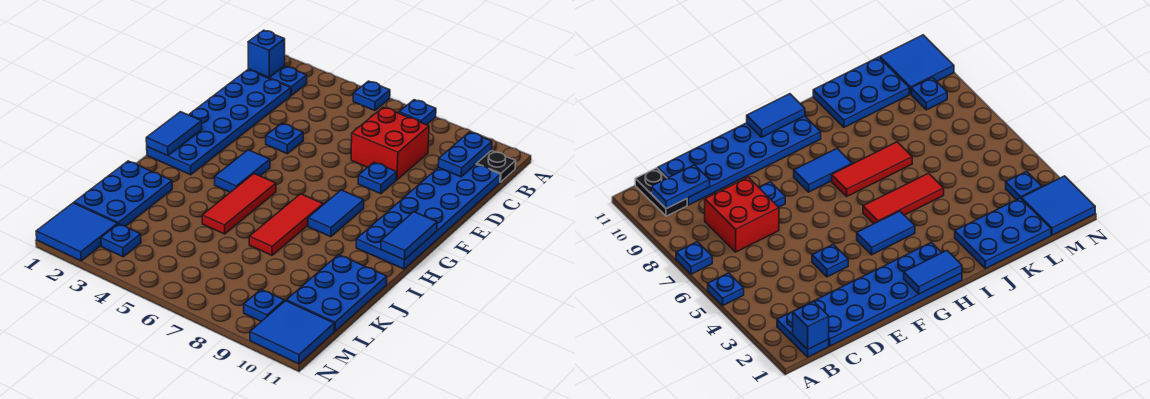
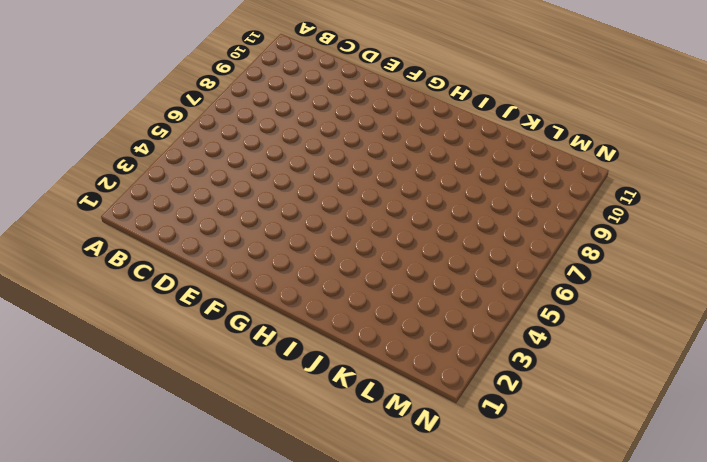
none -> blue 1x1 plate [353,81,390,111]
none -> blue 1x1 plate [399,100,436,125]
none -> blue 1x2 plate [248,66,307,96]

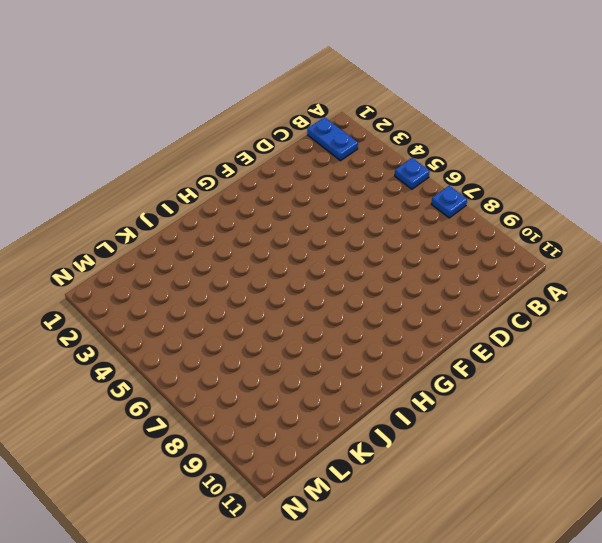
none -> black 1x2 plate [477,151,516,182]
none -> blue 2x6 plate [147,70,291,175]
none -> red 2x2 brick [351,107,429,180]

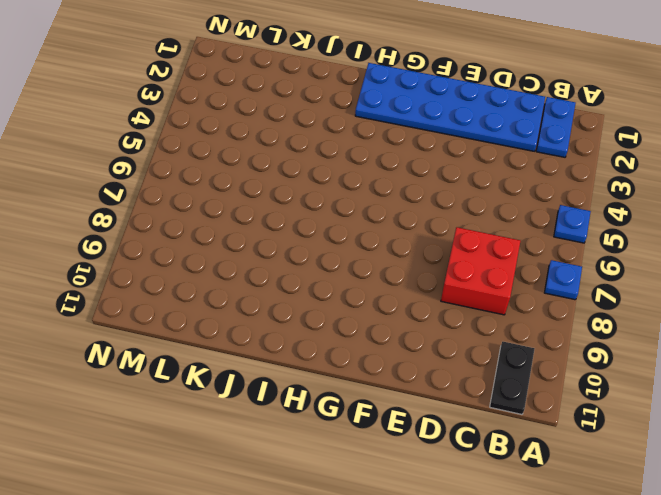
none -> blue 2x6 plate [356,164,500,269]
none -> blue 1x1 plate [266,123,303,154]
none -> blue 1x1 plate [358,162,397,194]

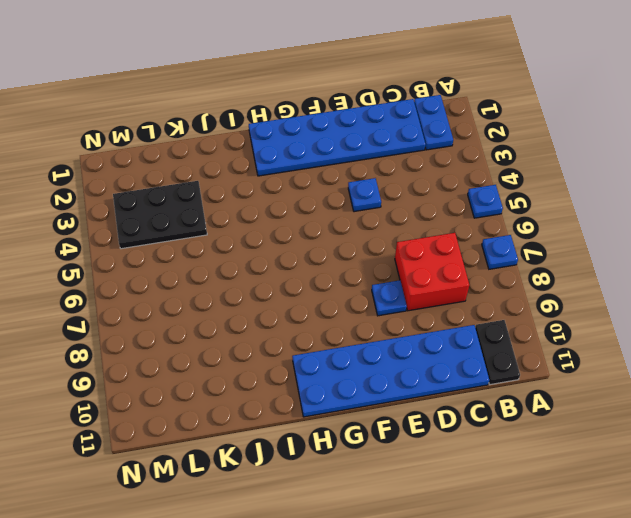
black 2x3 plate [113,181,207,249] -> blue 1x1 plate [101,224,141,257]
none -> blue 1x2 tile [214,150,270,192]
none -> blue 1x2 tile [308,190,364,237]
none -> red 1x3 tile [202,174,276,234]

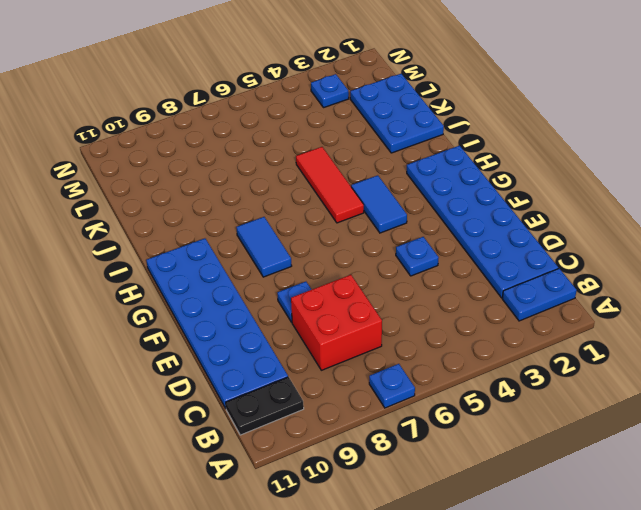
none -> blue 1x1 plate [353,81,390,111]
none -> red 1x3 tile [249,194,323,255]
none -> blue 2x3 plate [286,255,387,331]

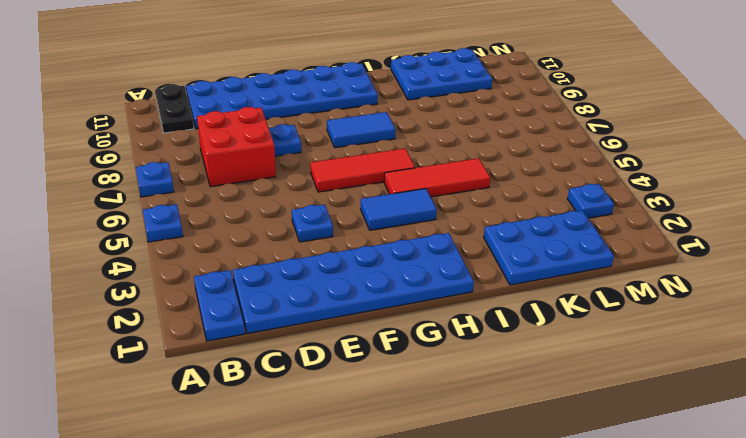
red 1x3 tile [310,148,415,192] -> red 1x3 tile moved to [249,194,323,255]
none -> blue 2x2 tile [36,203,118,261]
none -> blue 1x1 plate [244,290,284,322]
none -> blue 2x2 tile [250,301,334,364]

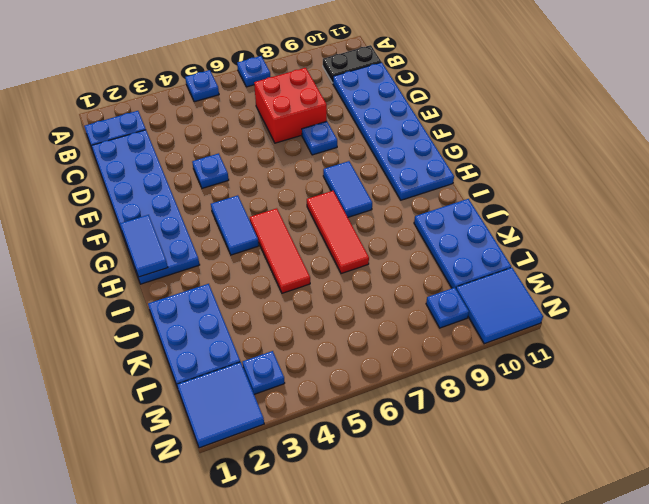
none -> blue 1x1 brick [248,30,285,77]
none -> blue 1x2 plate [438,132,492,177]
none -> blue 1x2 tile [381,212,437,260]

